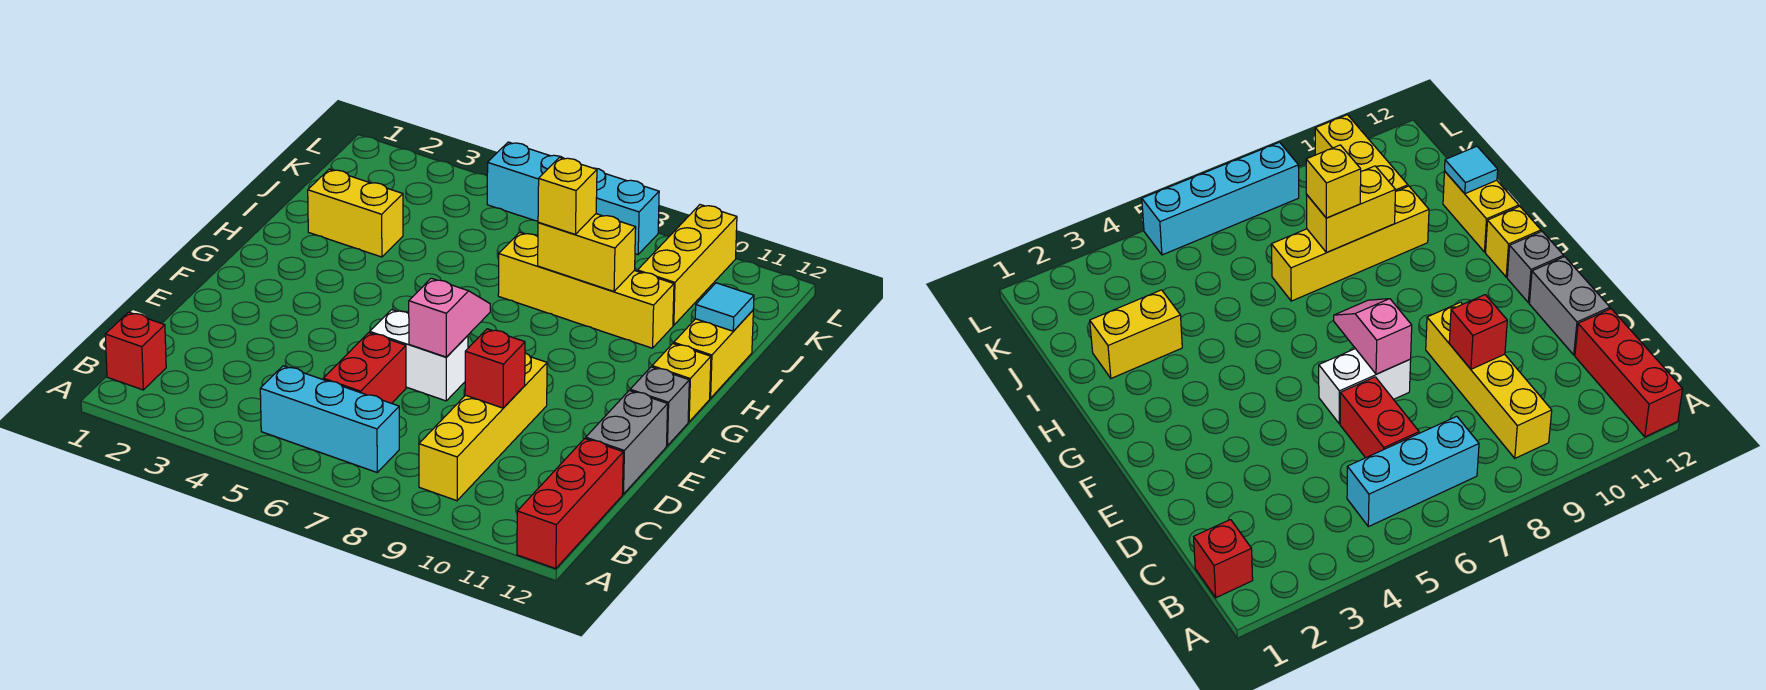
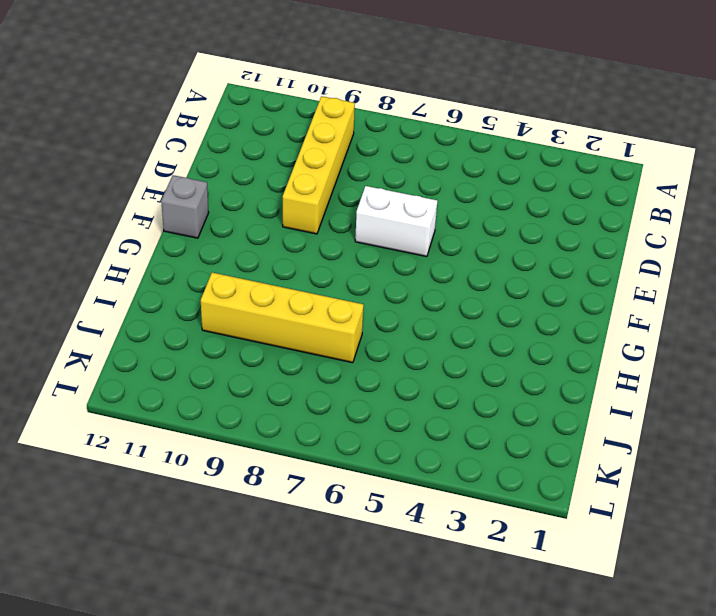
none -> red 1x3 brick [517,439,623,569]
none -> red 1x1 brick [105,312,166,390]
none -> cyan 1x3 brick [260,366,399,472]

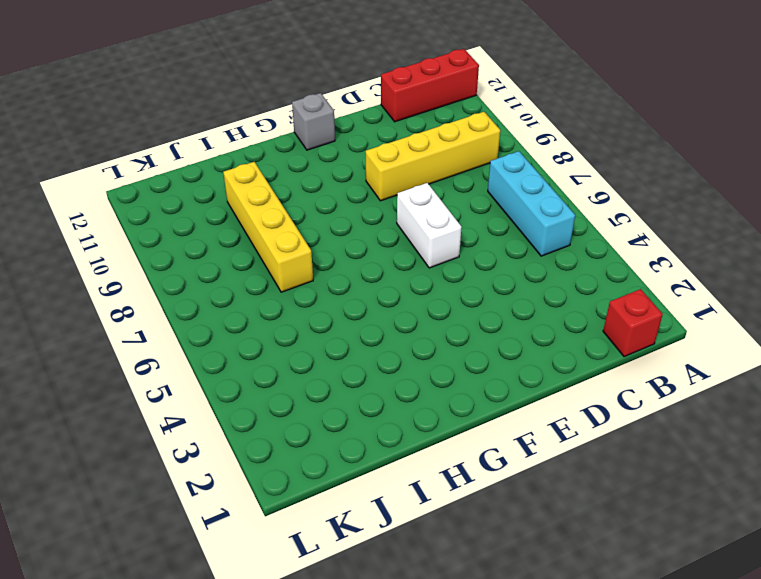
none -> red 1x2 brick [323,333,406,403]
none -> grey 1x2 brick [586,391,668,494]
none -> yellow 1x1 brick [652,344,711,422]

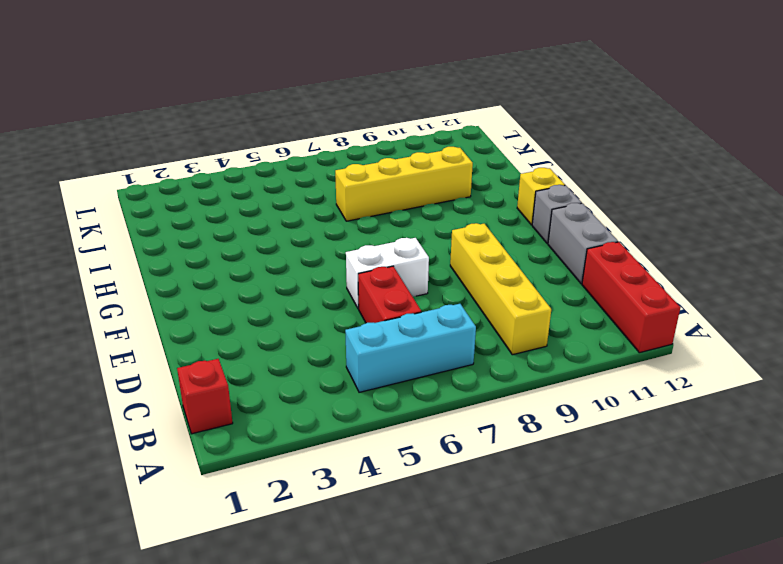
none -> yellow 1x2 brick [674,311,753,398]
none -> yellow 1x2 brick [308,169,403,257]
none -> yellow 1x3 brick [637,205,737,325]

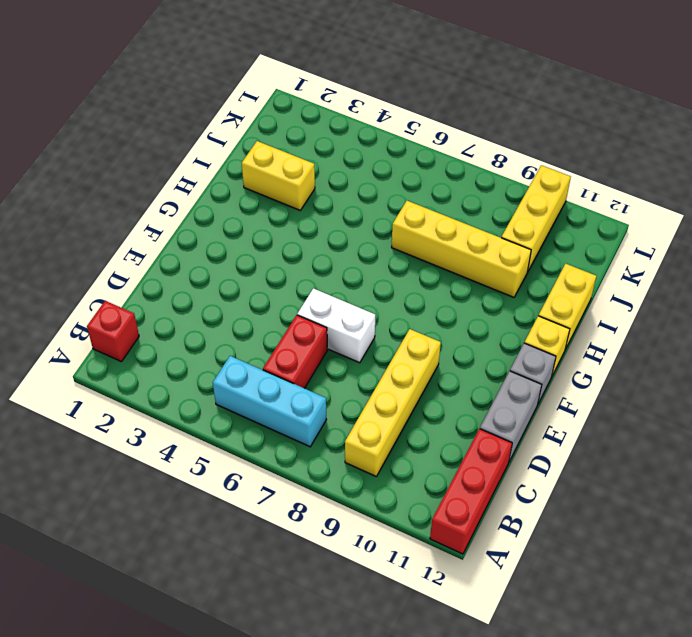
none -> cyan 1x4 brick [487,142,659,255]
none -> red 1x1 brick [465,329,525,408]
none -> pink 1x2 slope [409,278,490,357]

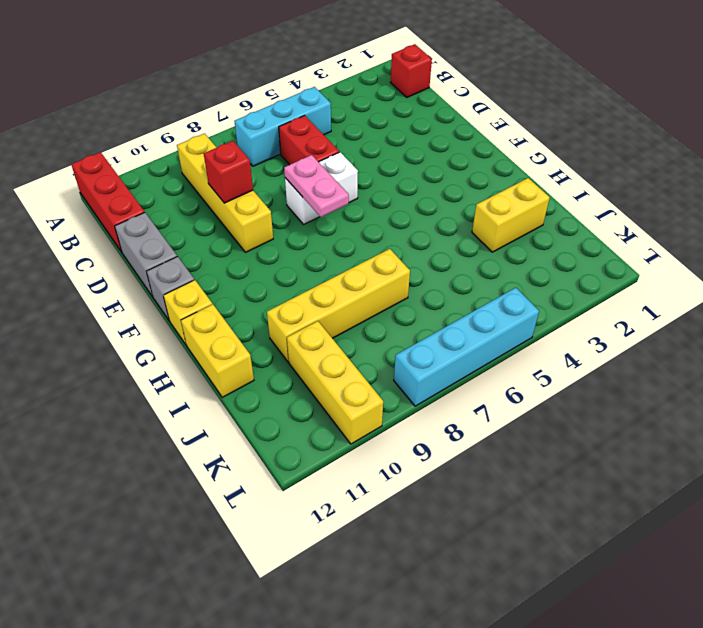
pink 1x2 plate [284,155,349,217] -> pink 1x2 slope [409,278,490,357]
none -> yellow 1x2 brick [538,214,636,291]
none -> cyan 1x1 tile [695,283,754,331]
none -> yellow 1x1 brick [538,157,597,234]

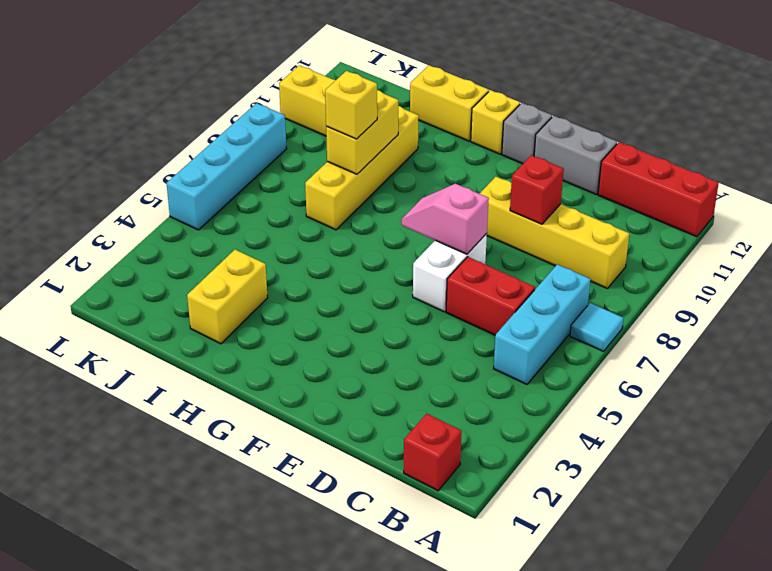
cyan 1x1 tile [570,303,623,351] -> cyan 1x1 tile moved to [695,283,754,331]

